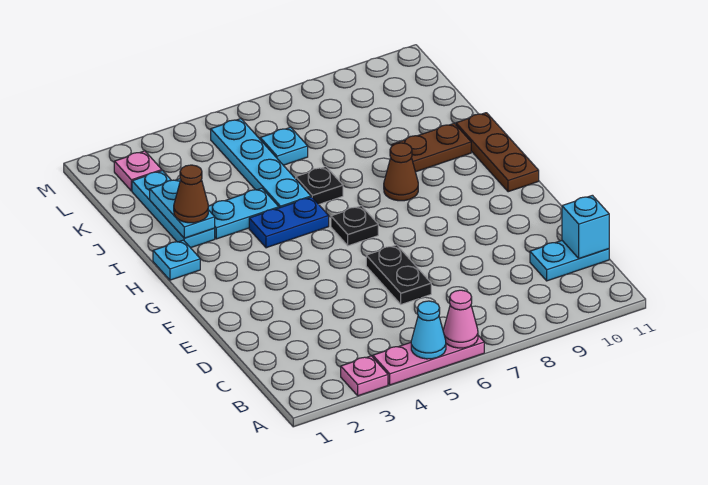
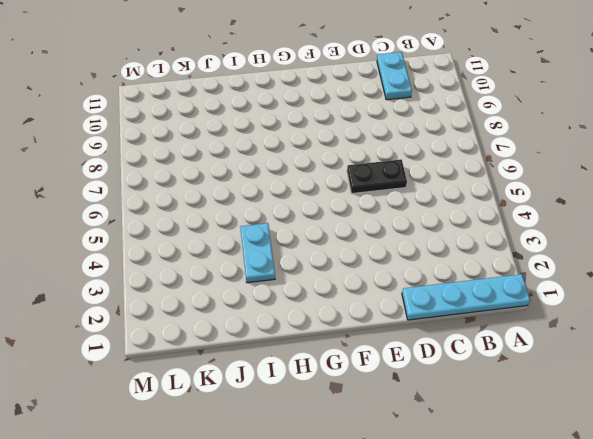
cyan 1x4 plate [402,274,530,320] -> cyan 1x4 plate moved to [211,119,311,208]
none -> pink 1x1 plate [341,356,388,396]
none -> pink 1x3 plate [373,336,484,385]
none -> black 1x1 plate [331,206,378,246]

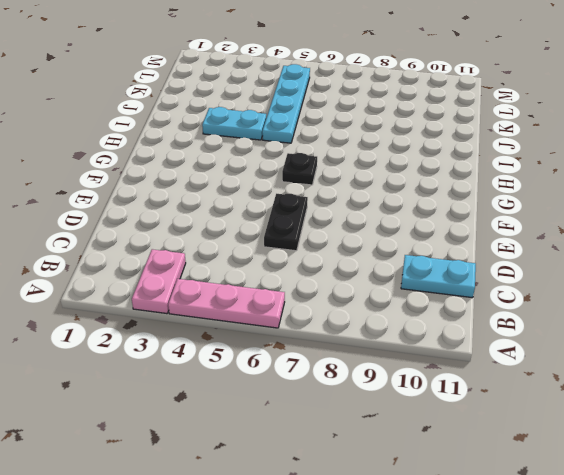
pink 1x2 plate [132,249,186,314] -> pink 1x1 plate [341,356,388,396]
none -> brown 1x3 plate [456,113,539,192]
none -> cyan 1x1 plate [153,240,200,280]
none -> blue 1x2 plate [249,197,329,248]

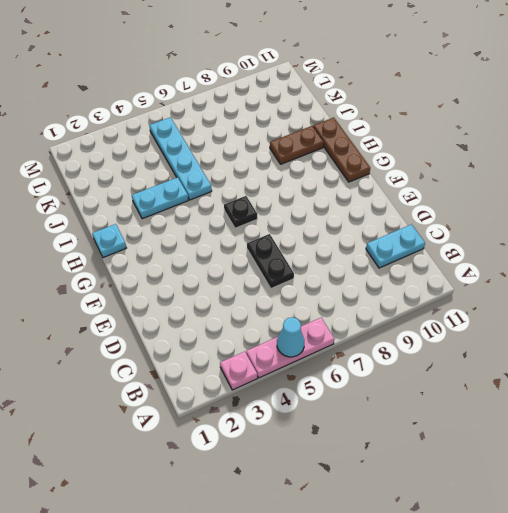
none -> blue 1x2 plate [249,197,329,248]
none -> brown 1x1 cone [384,143,418,201]
none -> cyan 1x3 plate [132,171,215,248]

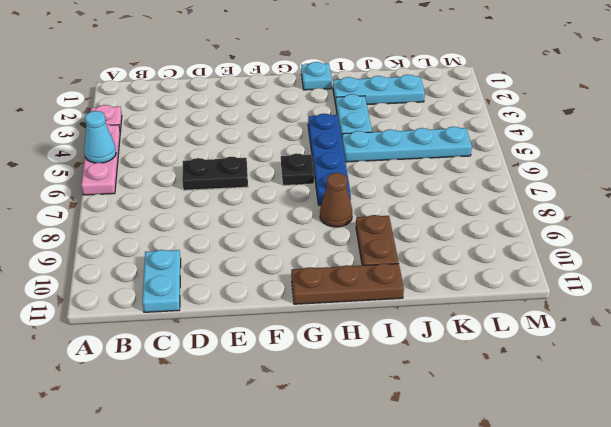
blue 1x4 plate [308,114,351,205] -> blue 1x2 plate [249,197,329,248]
none -> black 1x1 plate [296,167,343,204]
none -> cyan 1x1 plate [260,127,308,165]
none -> pink 1x1 plate [114,151,162,191]

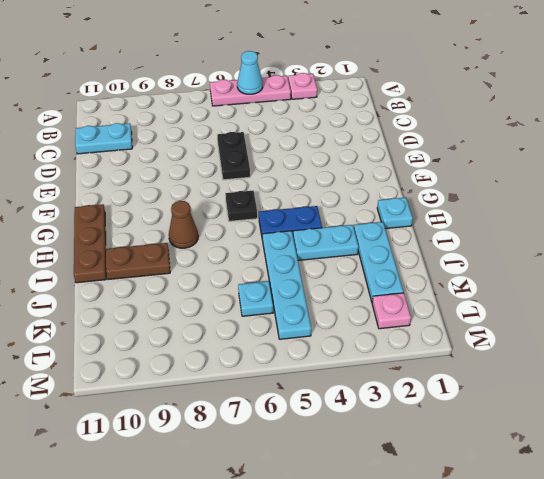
none -> black 1x1 plate [296,167,343,204]
none -> pink 1x1 cone [443,290,478,348]
none -> cyan 1x1 brick [562,195,609,259]

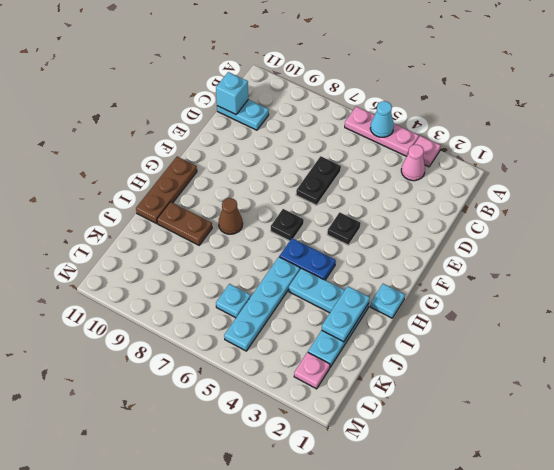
pink 1x1 cone [401,145,425,181] -> pink 1x1 cone moved to [443,290,478,348]
black 1x1 plate [327,212,361,245] -> black 1x1 plate moved to [296,167,343,204]
none -> brown 1x1 cone [174,165,208,223]

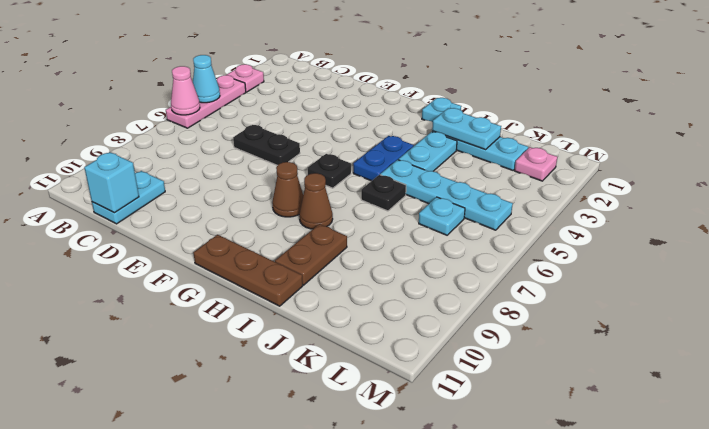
brown 1x1 cone [272,162,303,217] -> brown 1x1 cone moved to [174,165,208,223]

